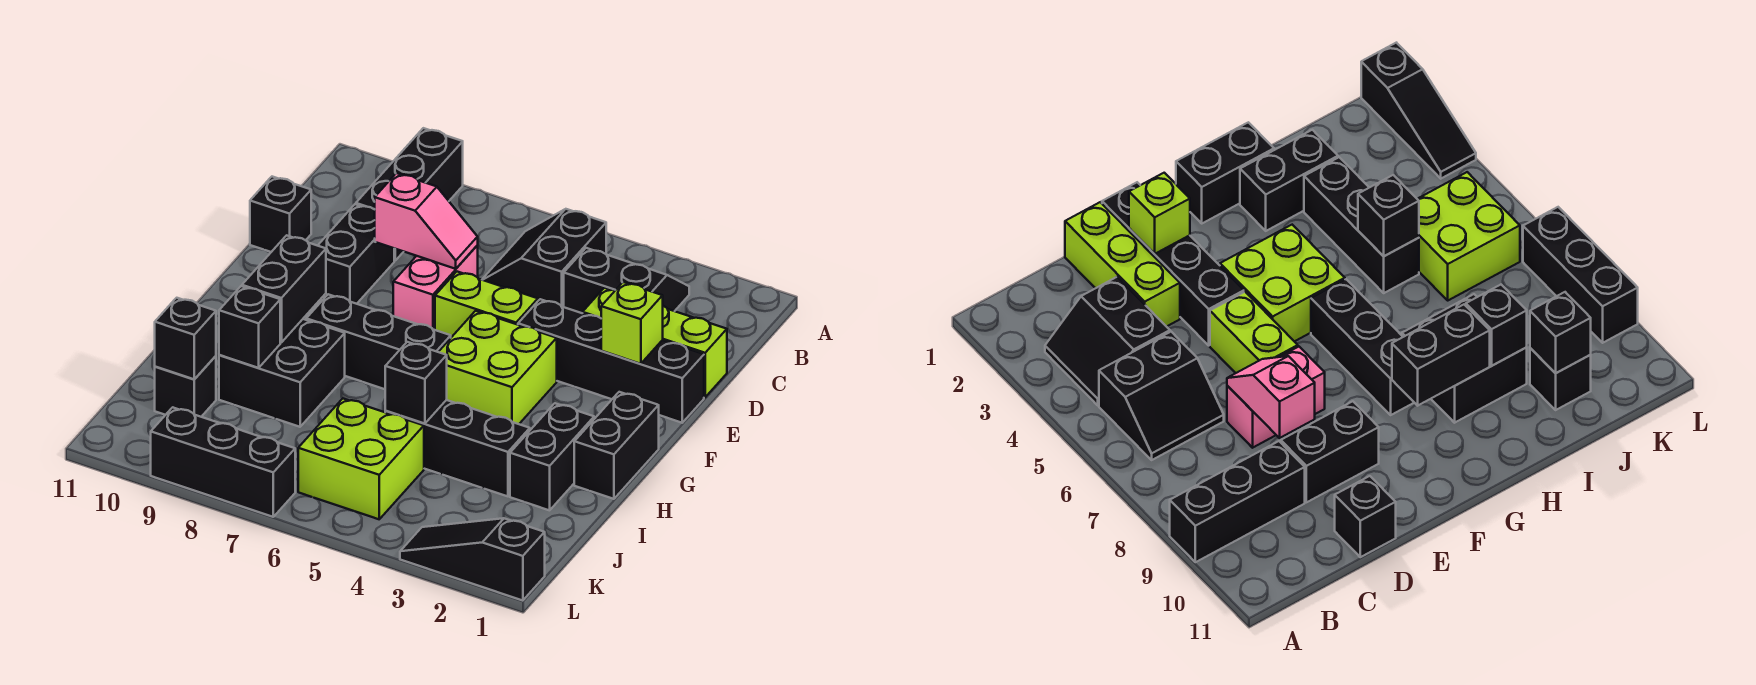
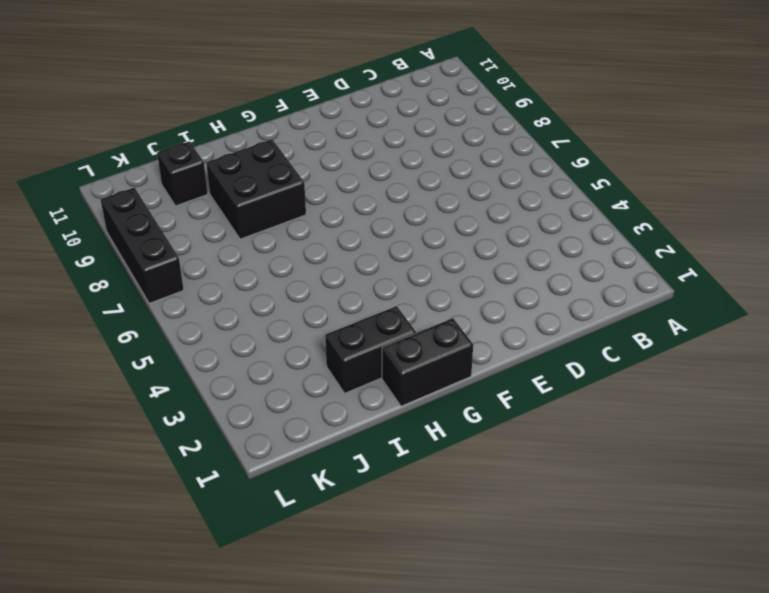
none -> black 1x3 brick [356,128,463,260]
none -> black 2x2 slope [564,248,689,313]
none -> black 2x2 slope [482,209,606,307]

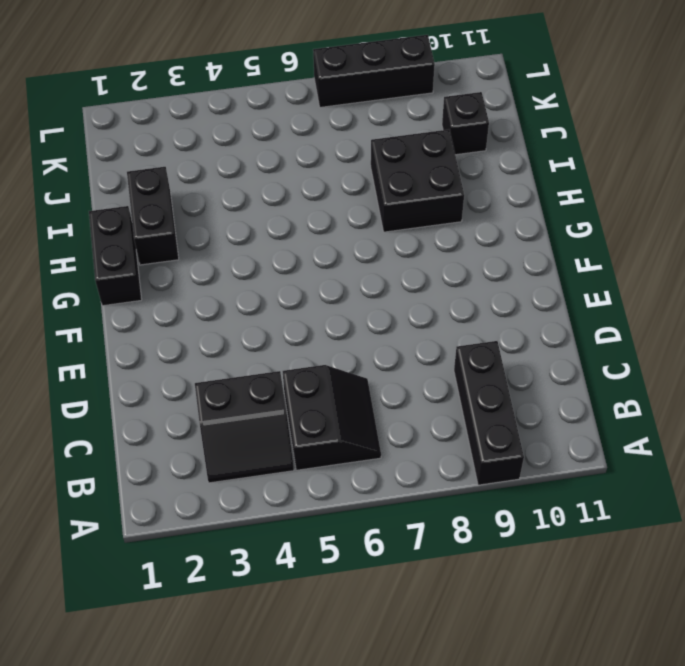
none -> lime 1x3 brick [583,288,727,397]
none -> pink 1x2 brick [393,246,478,330]
none -> black 1x2 brick [318,204,394,304]

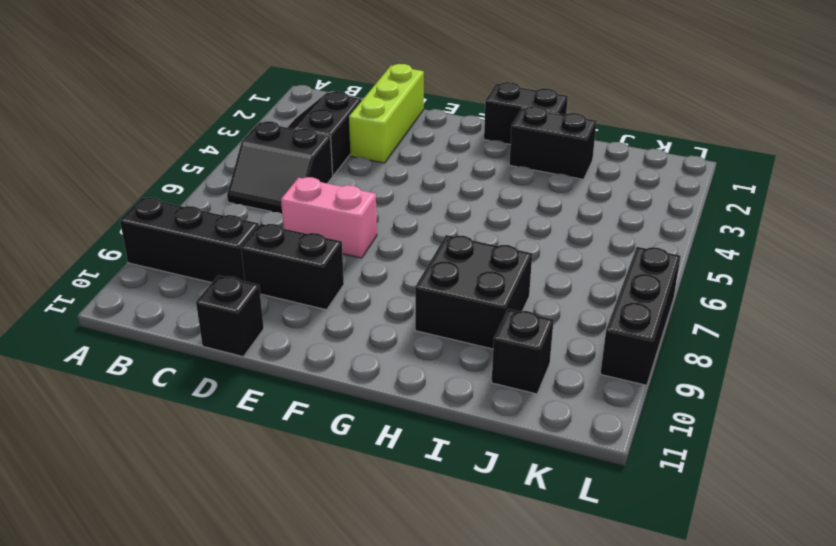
none -> black 1x4 brick [518,299,704,423]
none -> lime 1x2 brick [435,272,538,337]
none -> lime 2x2 brick [439,311,557,424]

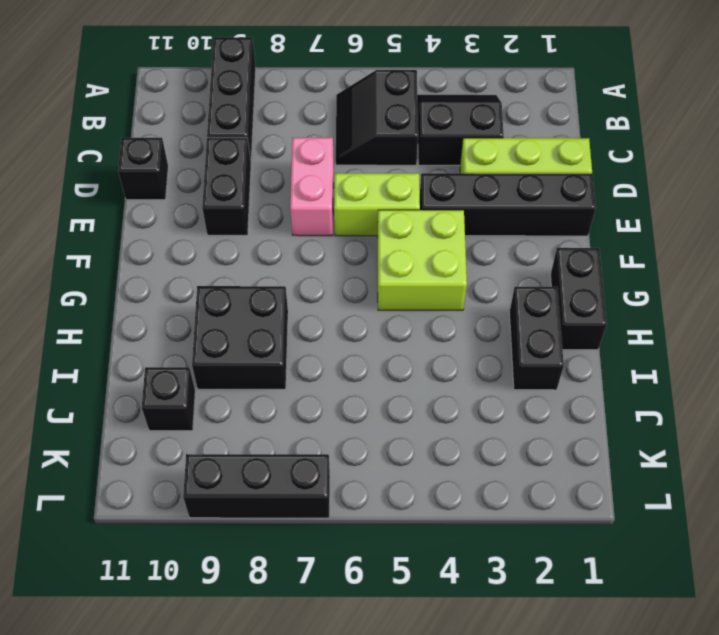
none -> black 1x3 brick [306,294,451,389]
none -> black 1x3 brick [385,400,530,496]
none -> lime 2x2 brick [298,399,424,519]

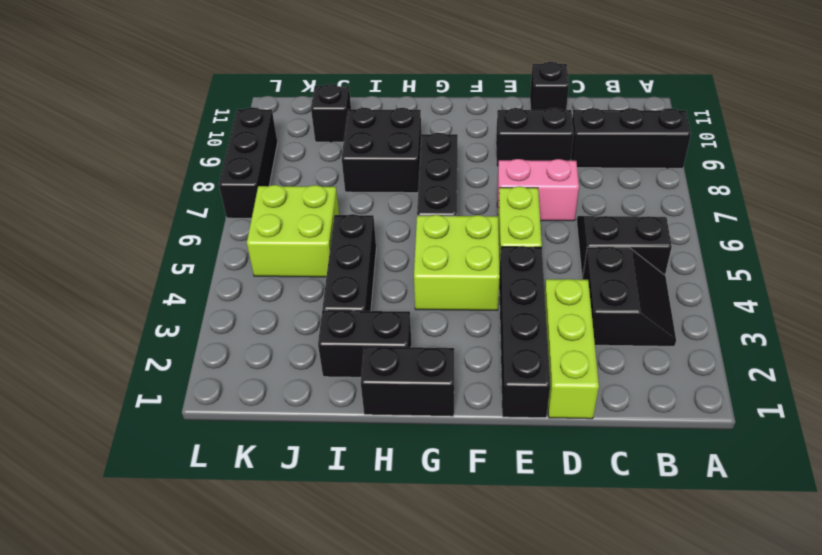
none -> black 1x3 slope [400,518,545,601]
none -> pink 1x2 slope [375,173,478,269]
none -> lime 1x1 brick [601,282,663,364]

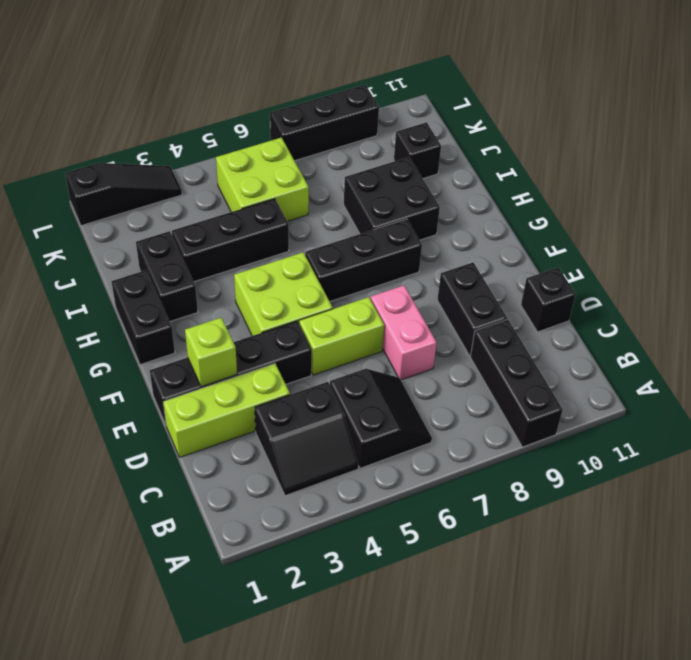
none -> pink 1x2 slope [375,173,478,269]
none -> black 1x2 brick [242,235,326,343]
none -> black 1x1 brick [385,342,447,424]

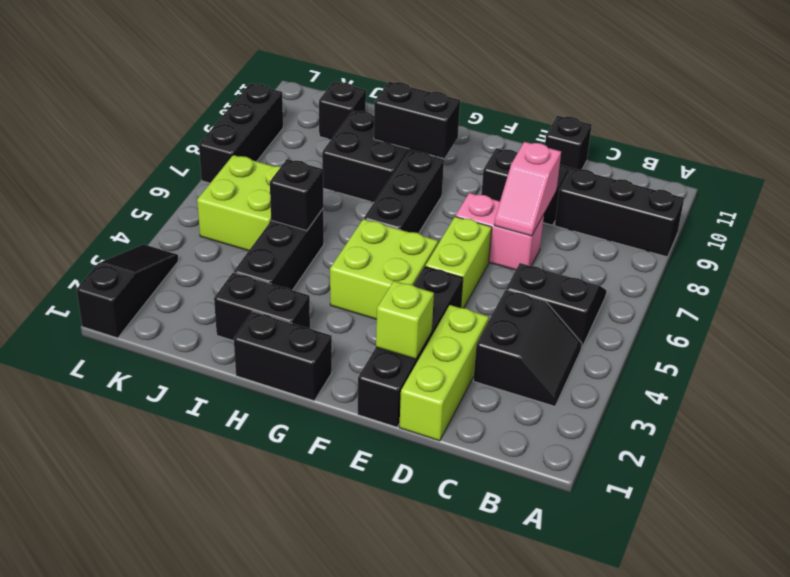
none -> black 1x1 brick [219,286,280,368]
none -> black 1x1 brick [155,298,216,379]

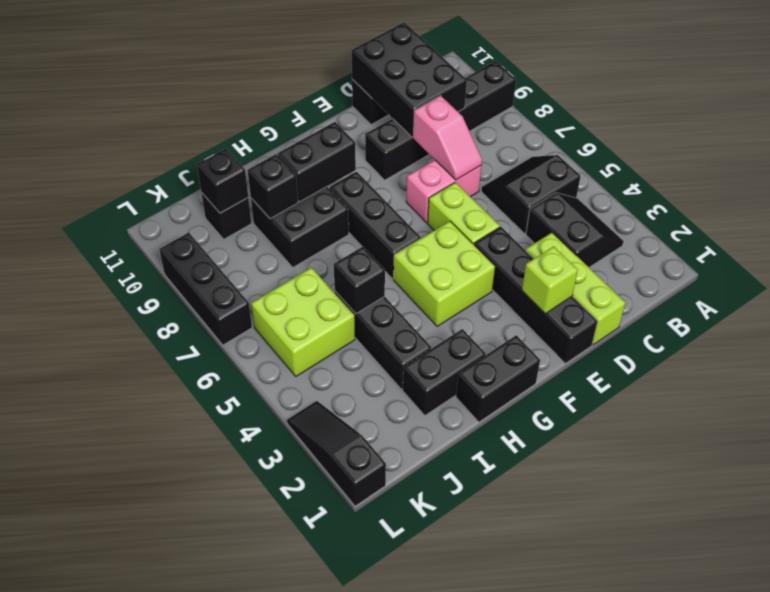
black 2x3 brick [352,22,467,138] -> none

